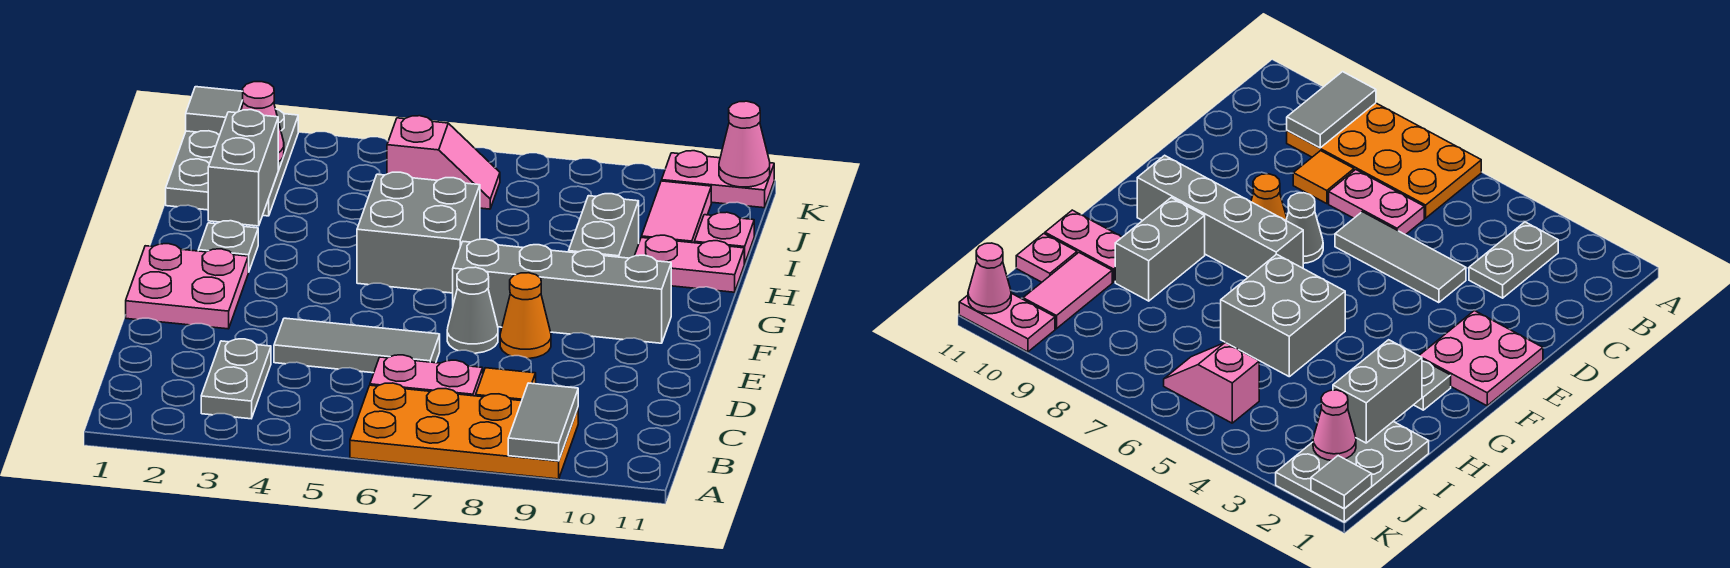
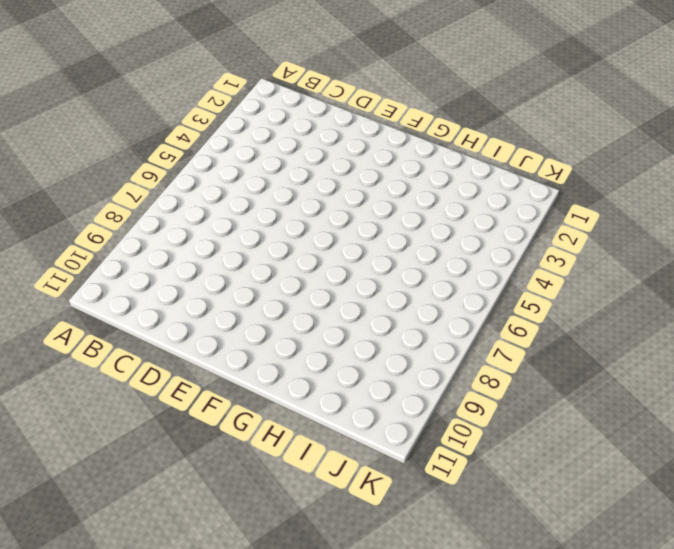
none -> orange 2x4 plate [350,383,578,479]
none -> grey 1x2 plate [201,339,271,419]
none -> pink 1x2 plate [370,355,483,396]

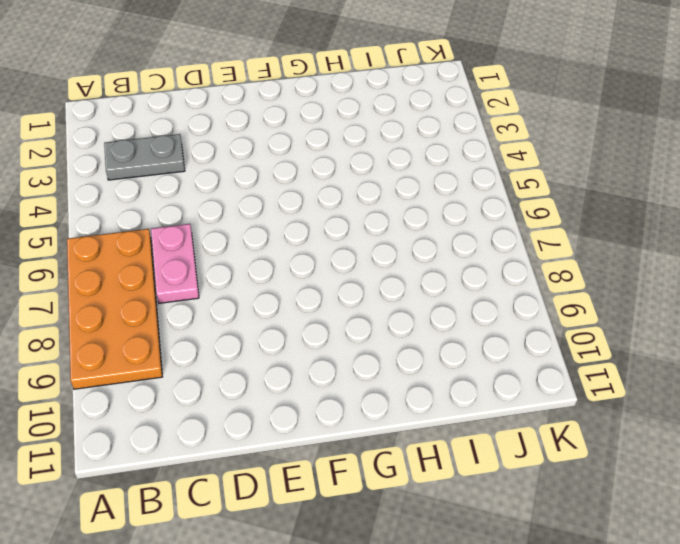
none -> orange 1x1 tile [476,368,536,401]
none -> grey 1x3 tile [274,318,440,373]
none -> pink 2x2 plate [126,244,248,329]

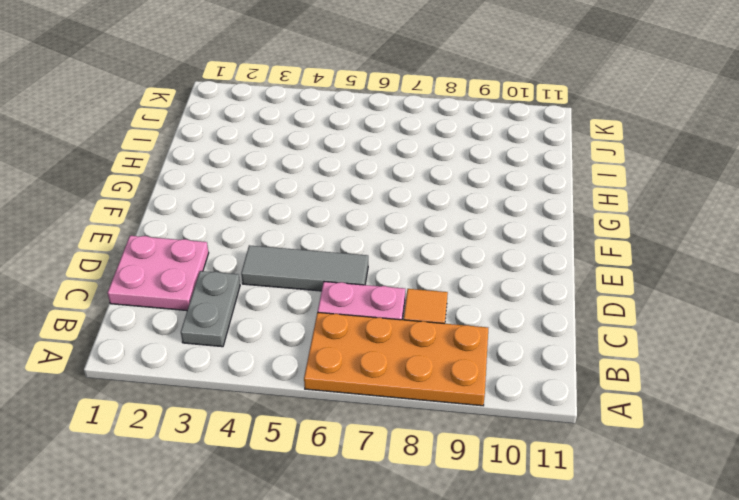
pink 2x2 plate [108,236,209,311] -> pink 2x2 plate moved to [126,244,248,329]
none -> grey 1x1 cone [447,267,498,353]
none -> orange 1x1 cone [500,273,551,359]
none -> grey 1x4 brick [453,239,671,343]

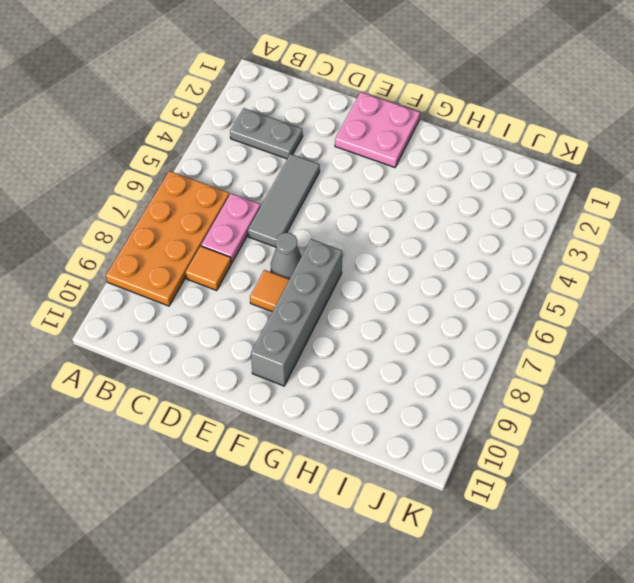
orange 1x1 tile [250,270,289,312] -> orange 1x1 cone [500,273,551,359]
none -> grey 1x1 plate [198,221,258,272]
none -> grey 2x2 brick [357,172,480,293]
none -> grey 1x2 brick [569,194,639,258]

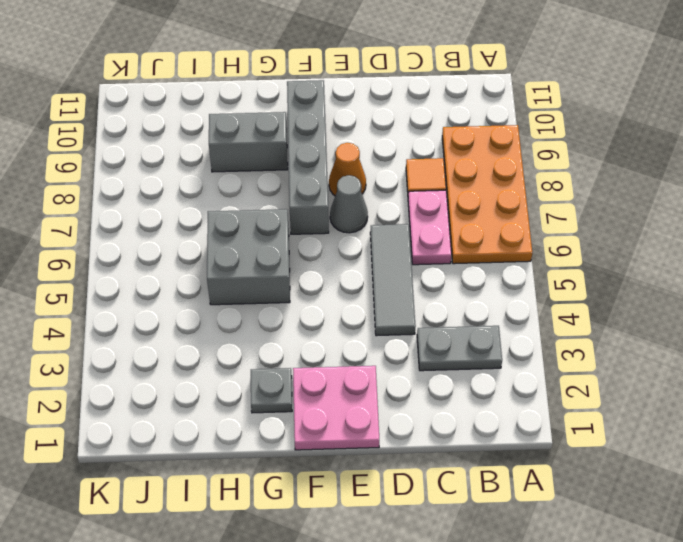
none -> pink 1x2 plate [635,235,744,292]
none -> grey 2x3 plate [166,109,298,216]
none -> pink 1x2 tile [642,181,711,243]

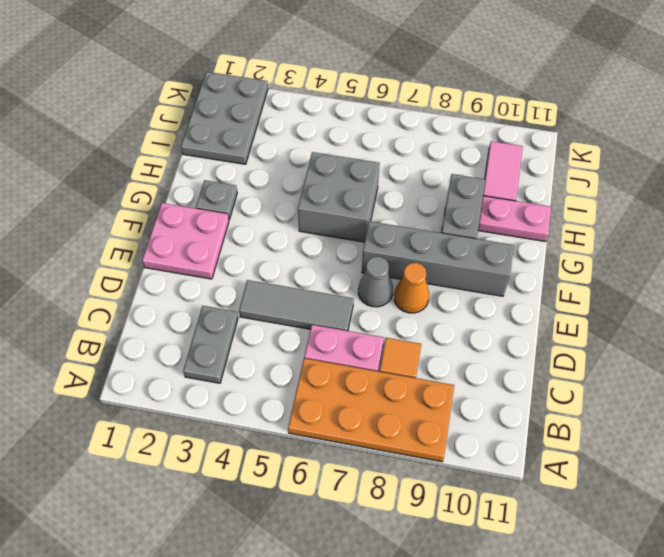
none -> pink 1x1 plate [694,212,754,264]
none -> pink 1x2 slope [387,116,500,209]
none -> pink 1x2 plate [662,151,774,208]

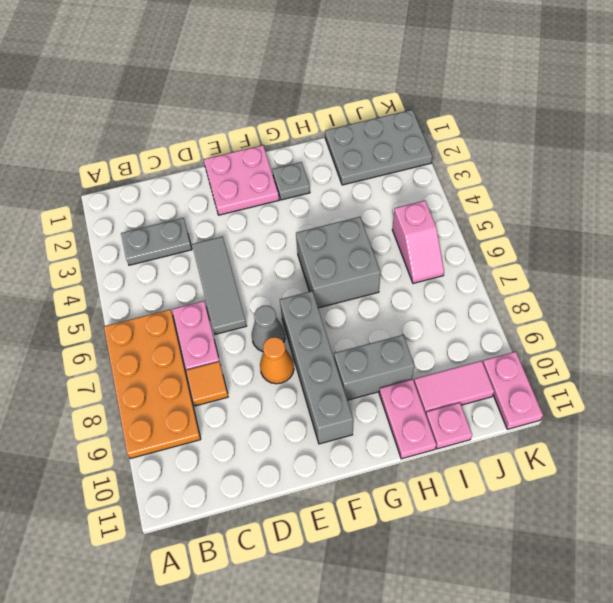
none -> grey 1x2 tile [508,383,578,461]
none -> grey 1x2 brick [208,110,278,226]
none -> pink 1x1 cone [241,82,284,162]

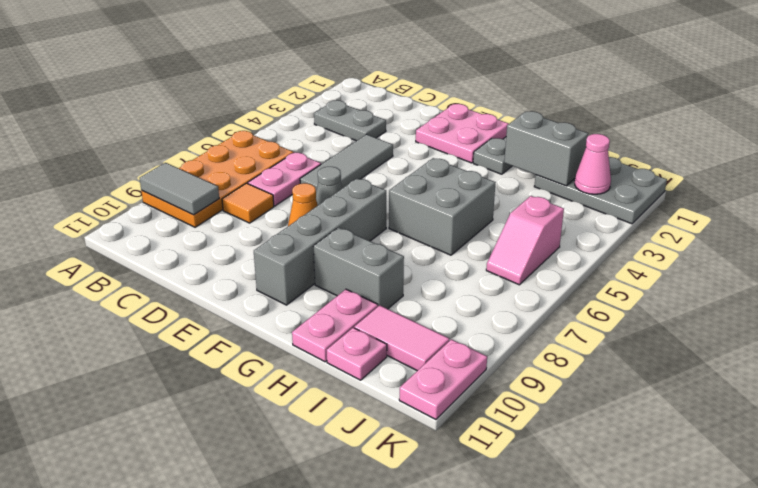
none -> grey 1x1 tile [186,87,243,134]
none -> pink 1x1 cone [719,101,770,187]

